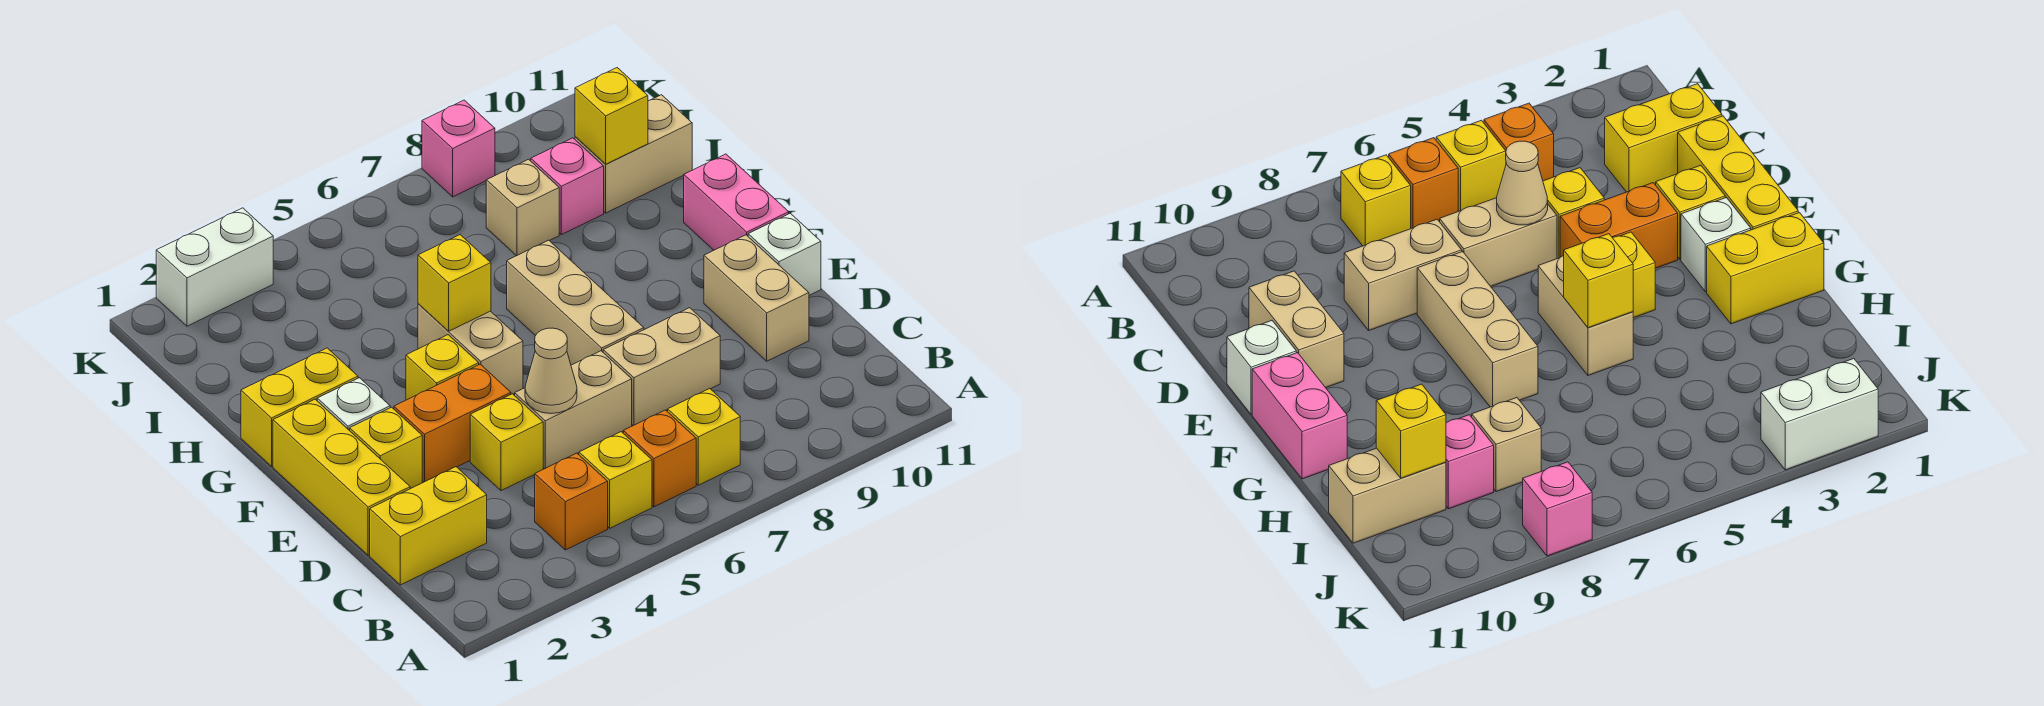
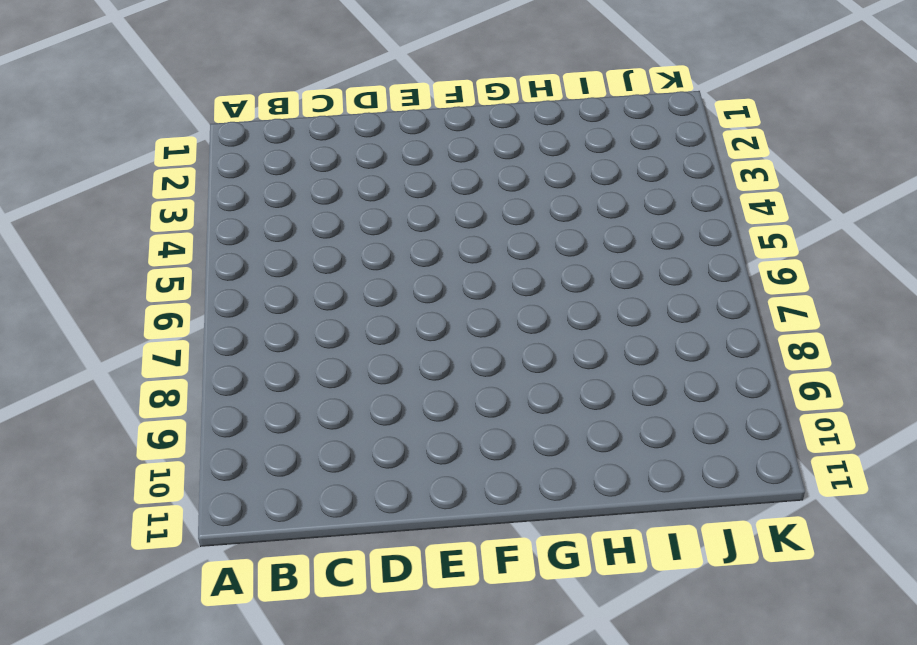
none -> orange 1x1 brick [535,453,608,550]
none -> yellow 1x1 brick [579,432,652,528]
none -> orange 1x1 brick [623,410,696,507]

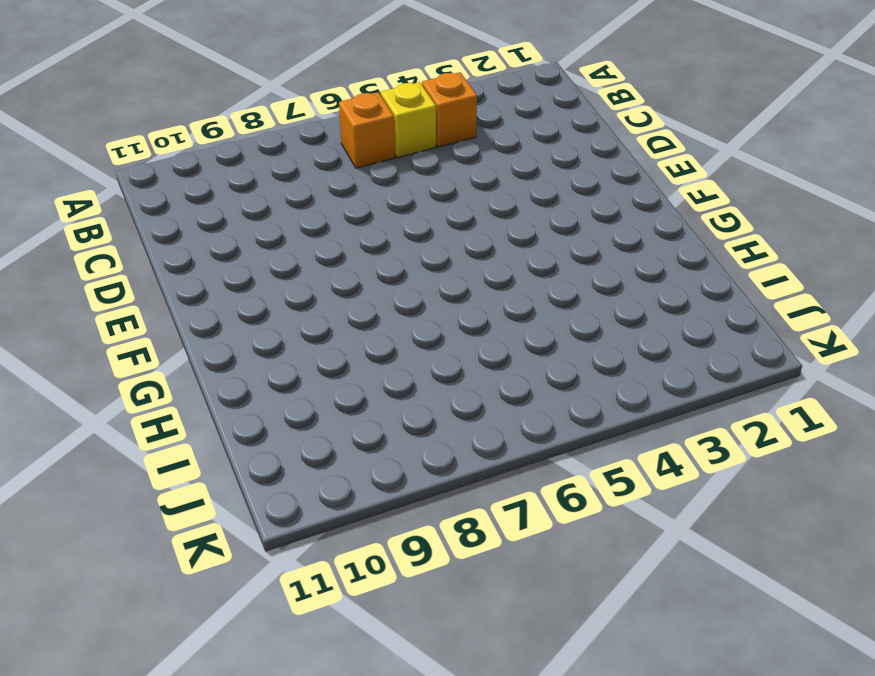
none -> yellow 1x1 brick [668,389,740,485]
none -> yellow 1x2 brick [370,467,487,585]
none -> yellow 1x3 brick [273,399,410,555]

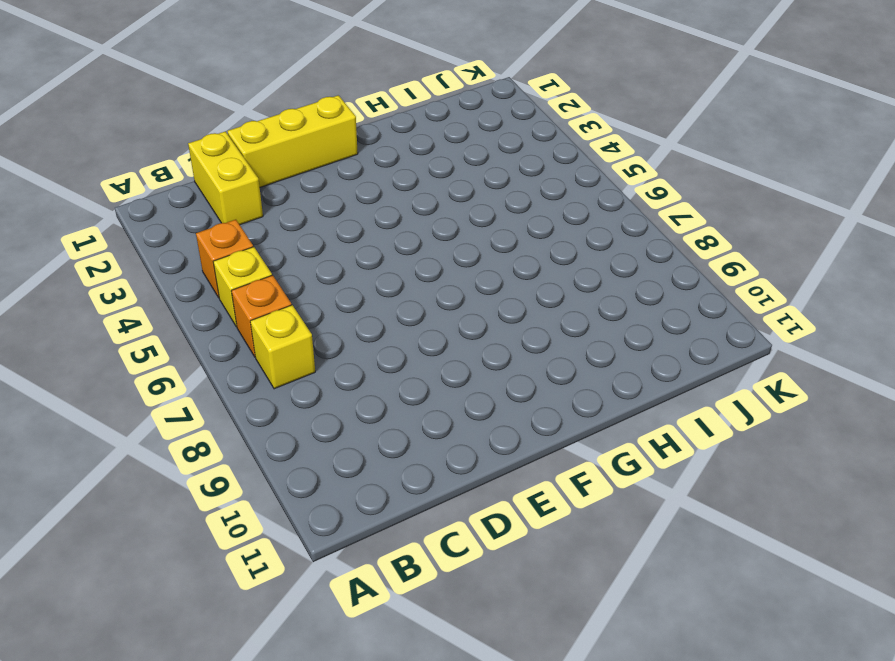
none -> yellow 1x1 brick [470,394,543,491]
none -> tan 1x2 brick [515,351,632,469]
none -> tan 1x2 brick [603,308,720,426]

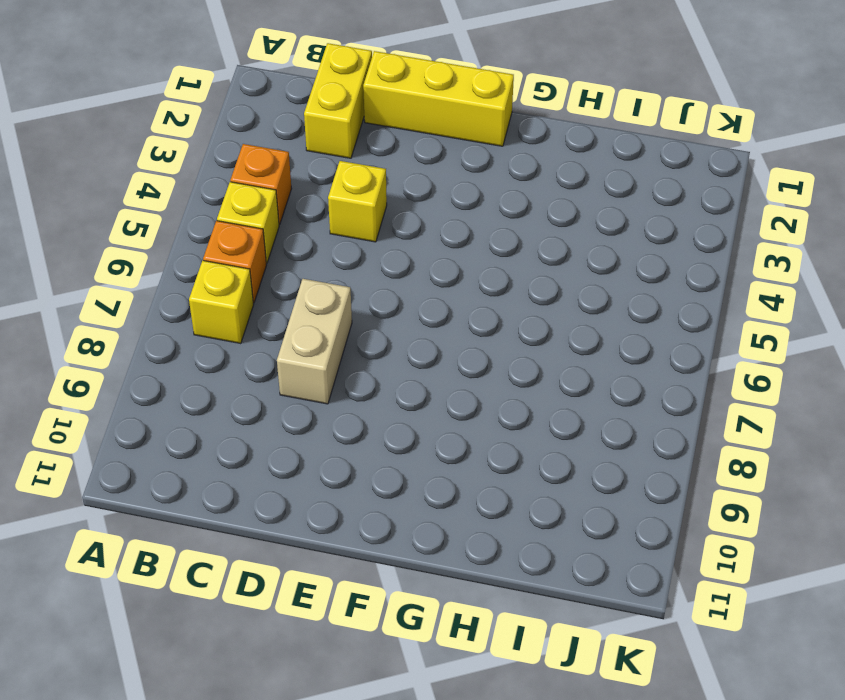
none -> tan 1x2 brick [515,351,632,469]
none -> tan 1x2 brick [704,235,809,361]
none -> yellow 1x1 brick [350,407,422,489]

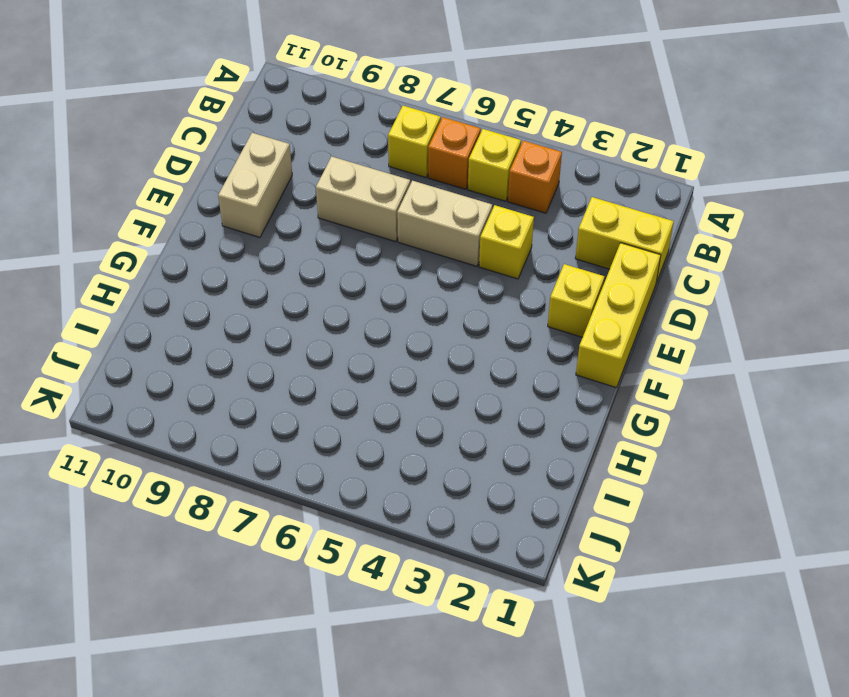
none -> orange 1x2 brick [394,364,511,482]
none -> tan 1x3 brick [507,240,644,365]
none -> white 1x1 brick [748,213,821,295]

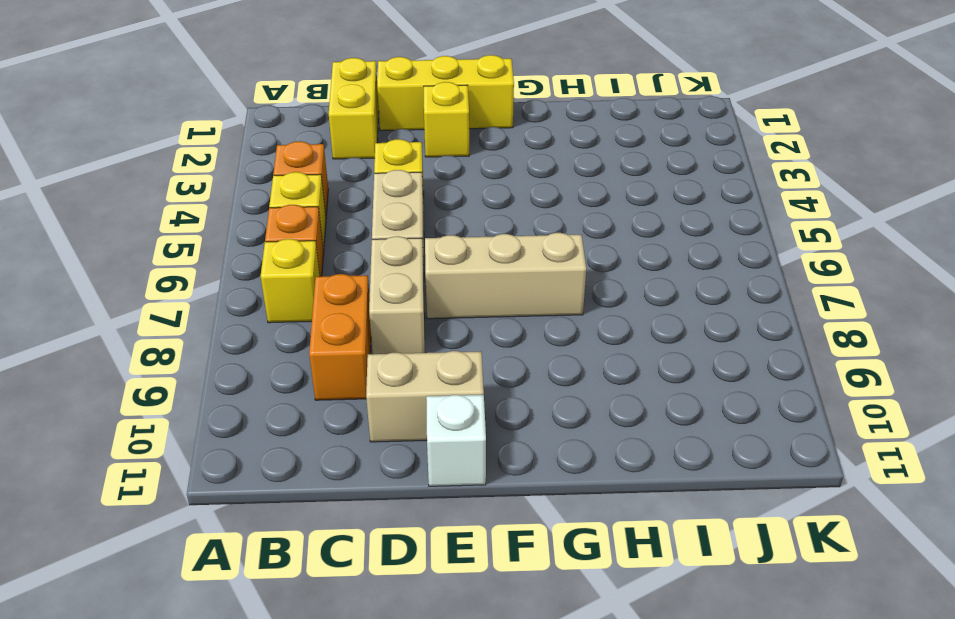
orange 1x2 brick [309,274,371,400] -> orange 1x2 brick moved to [394,364,511,482]
none -> white 1x1 brick [317,378,390,431]
none -> yellow 1x1 brick [406,335,479,400]
none -> tan 1x2 brick [418,304,523,394]

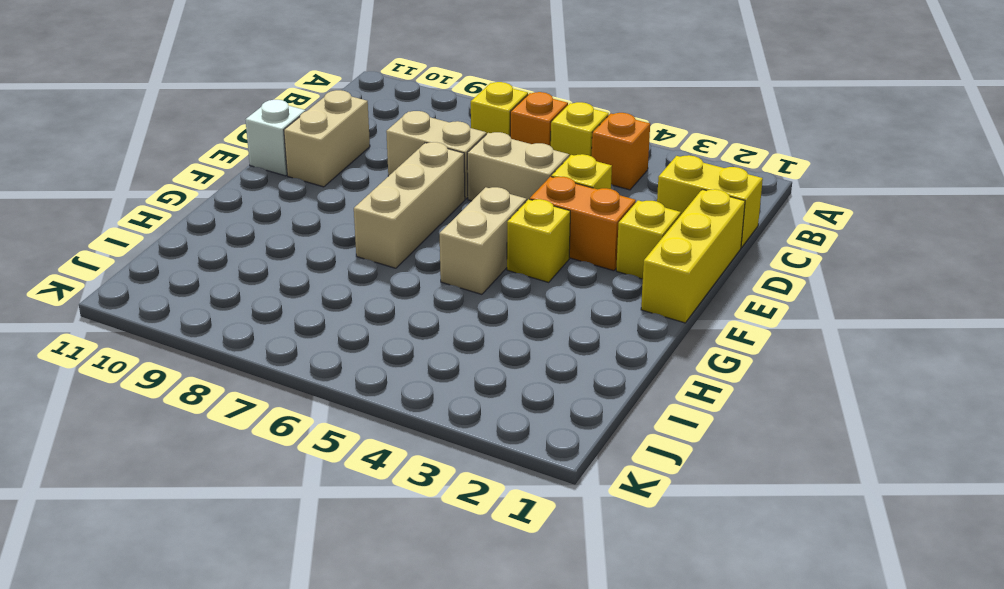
none -> white 1x1 brick [317,378,390,431]
none -> pink 1x2 brick [684,154,789,250]
none -> yellow 1x2 brick [241,348,358,466]

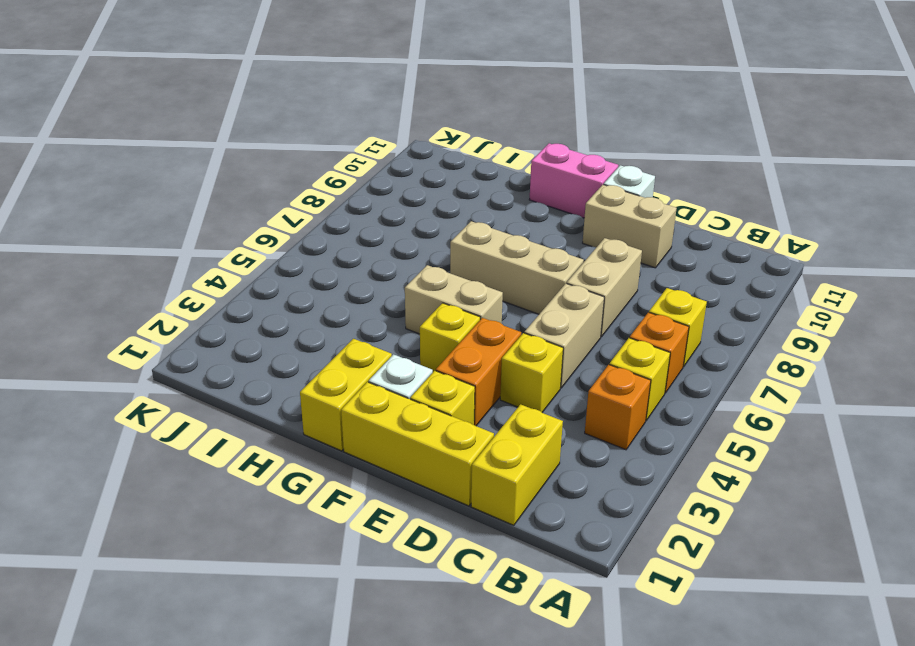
none -> tan 1x1 brick [486,159,559,256]
none -> pink 1x1 brick [531,138,604,235]
none -> tan 1x2 brick [575,95,692,213]

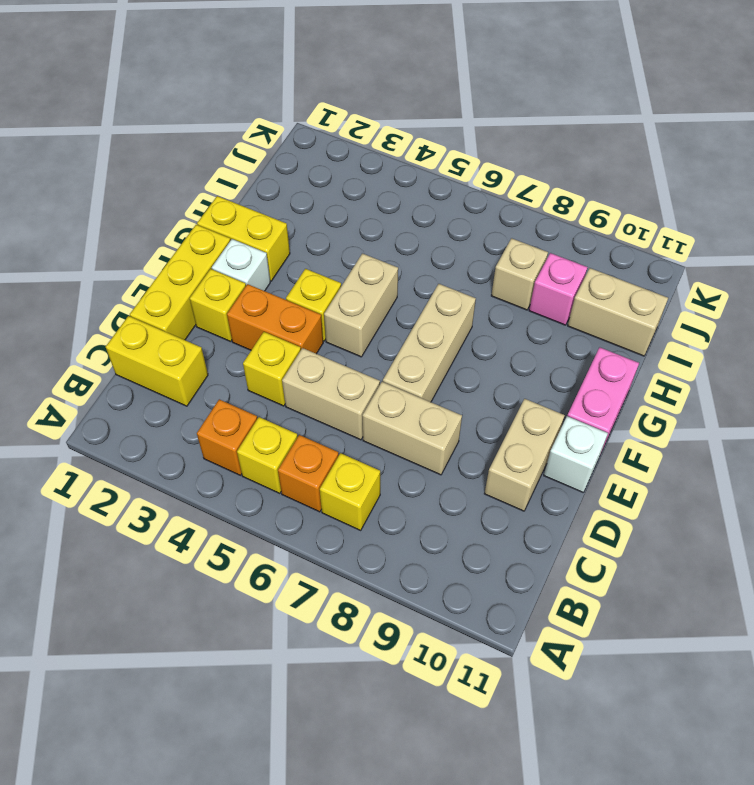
none -> white 1x2 brick [156,208,273,326]
none -> pink 1x1 brick [422,100,495,197]
none -> tan 1x1 cone [525,328,577,413]

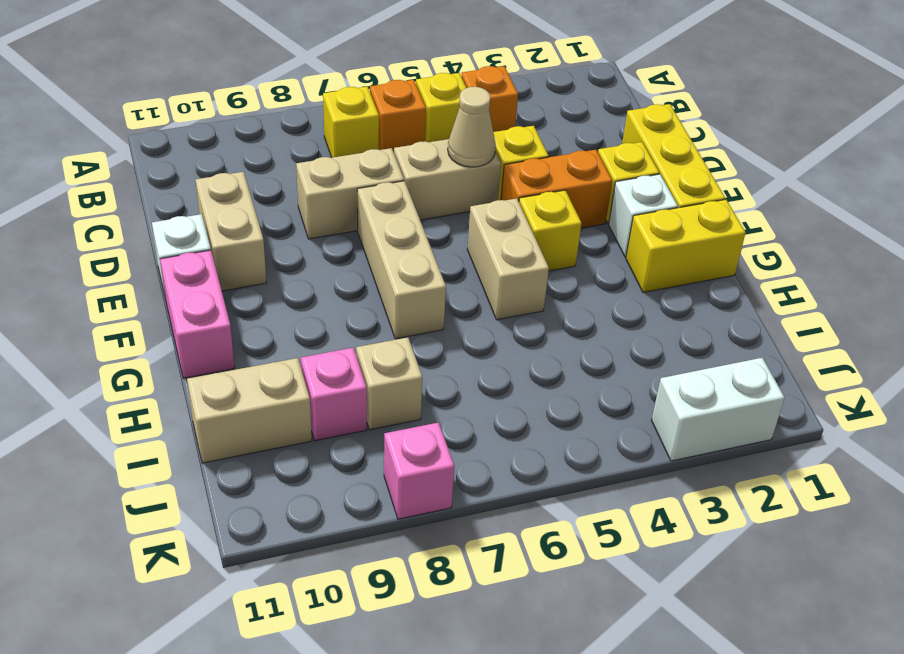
none -> yellow 1x2 brick [370,467,487,585]
none -> yellow 1x1 brick [418,235,491,331]
none -> yellow 1x1 brick [575,68,648,164]

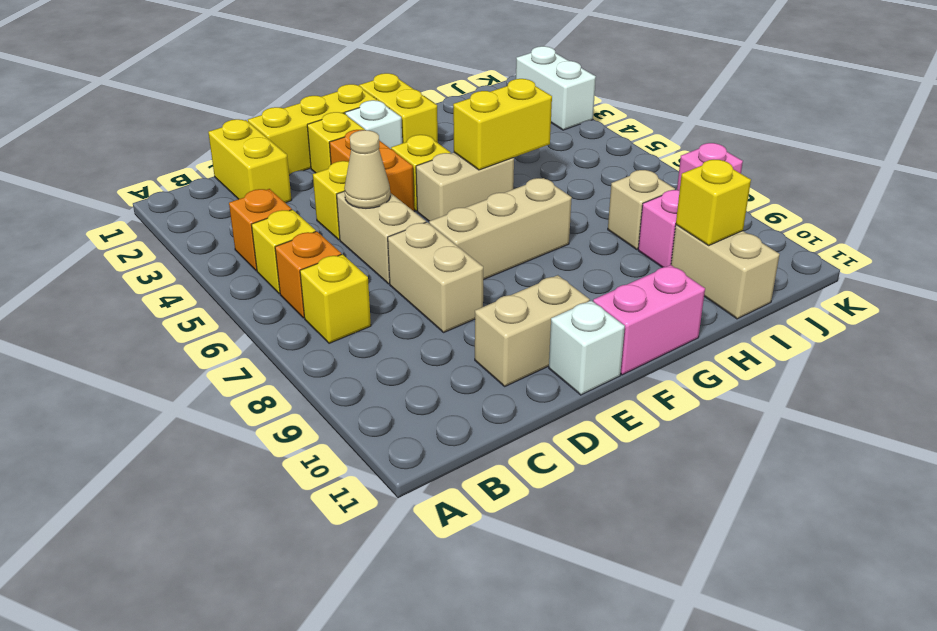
yellow 1x2 brick [453,79,552,170] -> yellow 1x1 brick [418,235,491,331]

